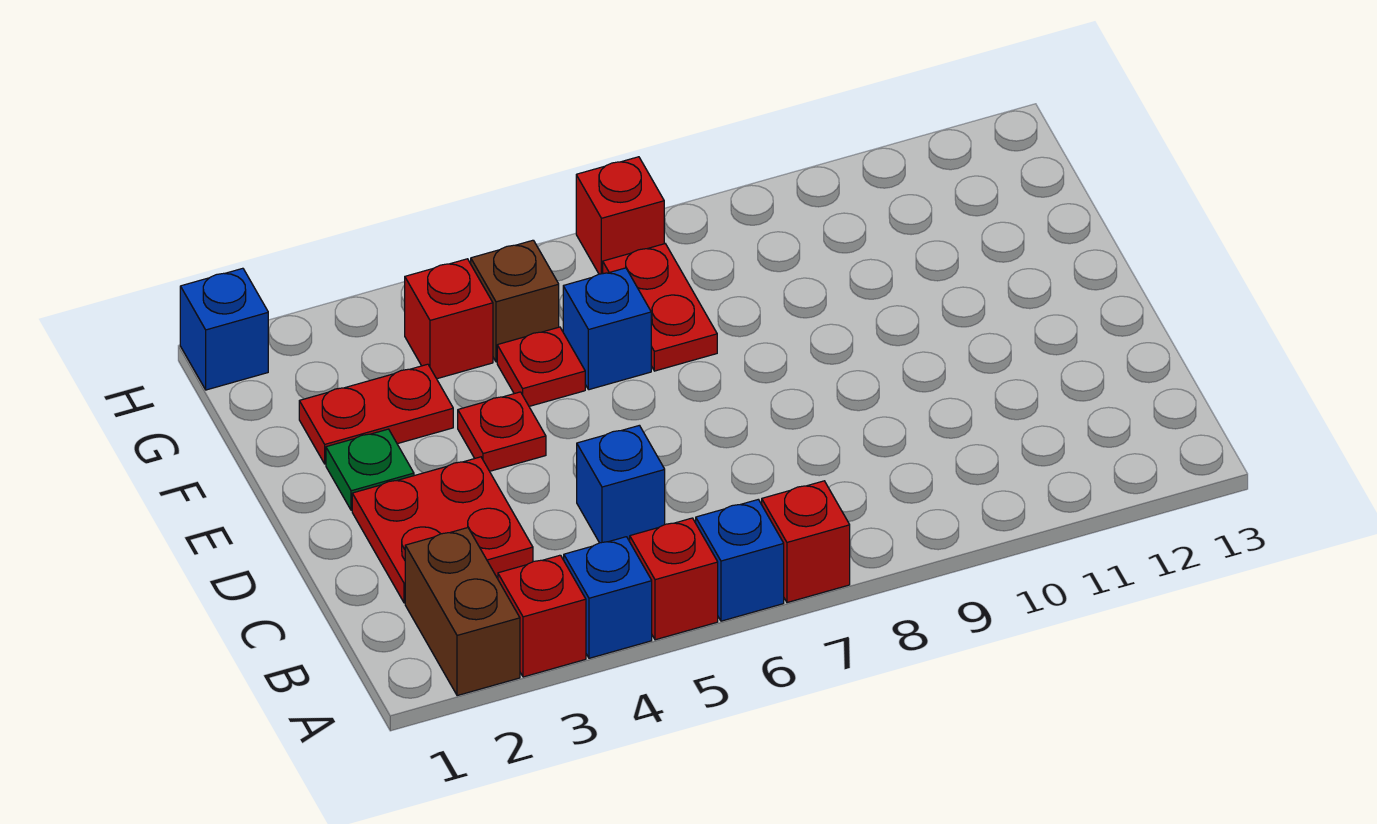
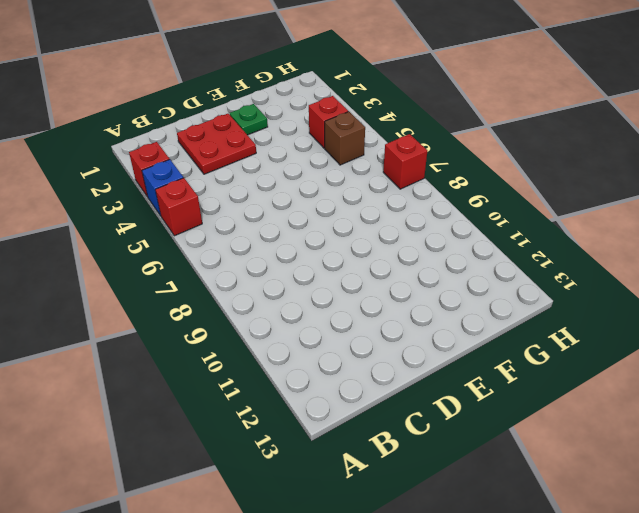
none -> brown 1x2 brick [405,528,520,696]
none -> blue 1x1 brick [696,500,784,621]
none -> red 1x1 brick [762,481,850,603]

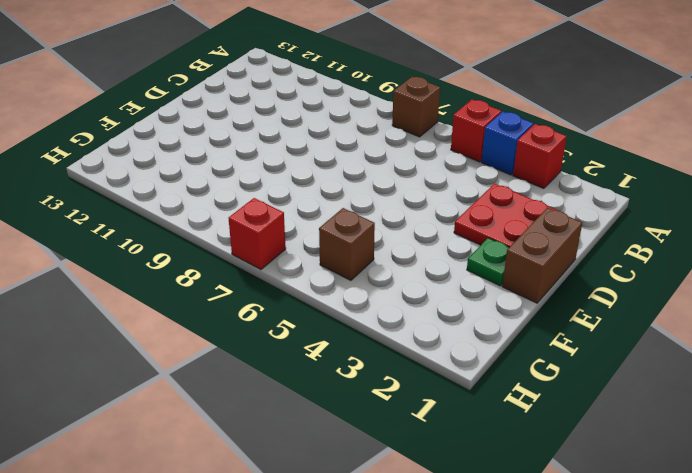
brown 1x1 brick [392,76,440,137] -> red 1x1 brick [762,481,850,603]
brown 1x2 brick [502,208,582,303] -> brown 1x2 brick moved to [405,528,520,696]
none -> blue 1x1 brick [696,500,784,621]
none -> blue 1x1 brick [577,425,665,543]
none -> red 1x1 plate [458,392,546,471]

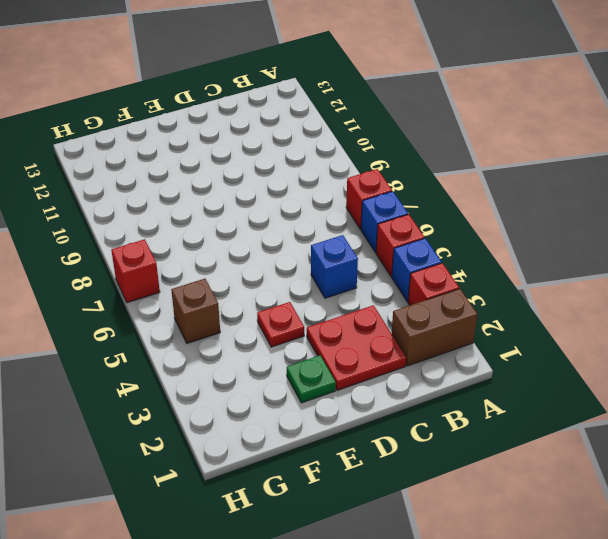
none -> red 1x2 plate [299,364,453,464]
none -> red 1x1 plate [497,327,585,406]
none -> blue 1x1 brick [563,268,651,390]

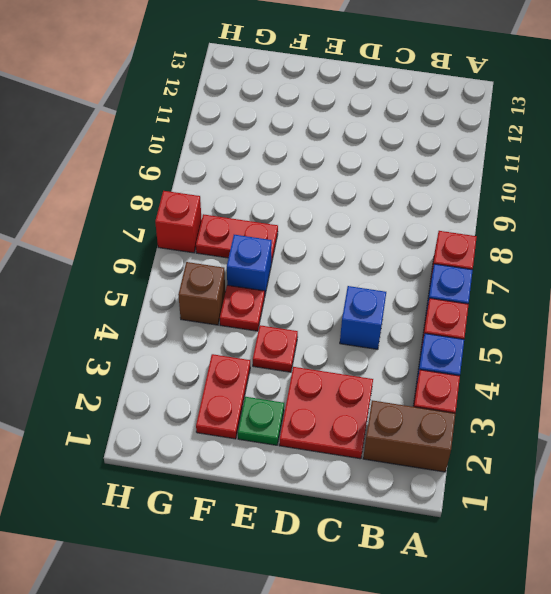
none -> red 1x1 brick [405,259,493,379]
none -> blue 1x1 brick [180,268,268,390]

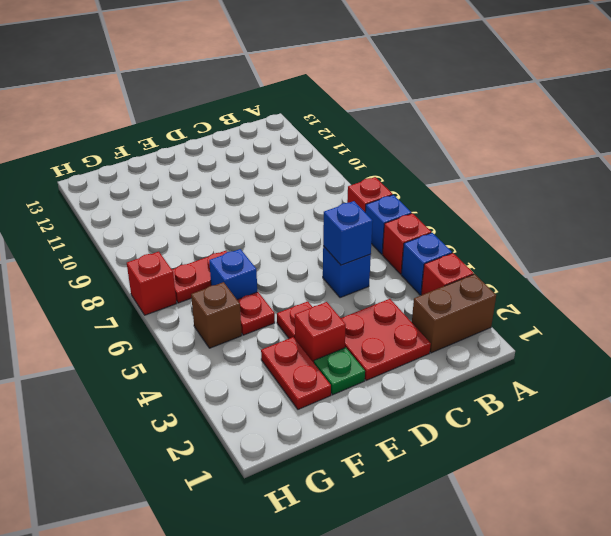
blue 1x1 brick [323,201,373,265] -> blue 1x1 brick moved to [180,268,268,390]
red 1x1 brick [295,302,346,363] -> red 1x1 brick moved to [405,259,493,379]

